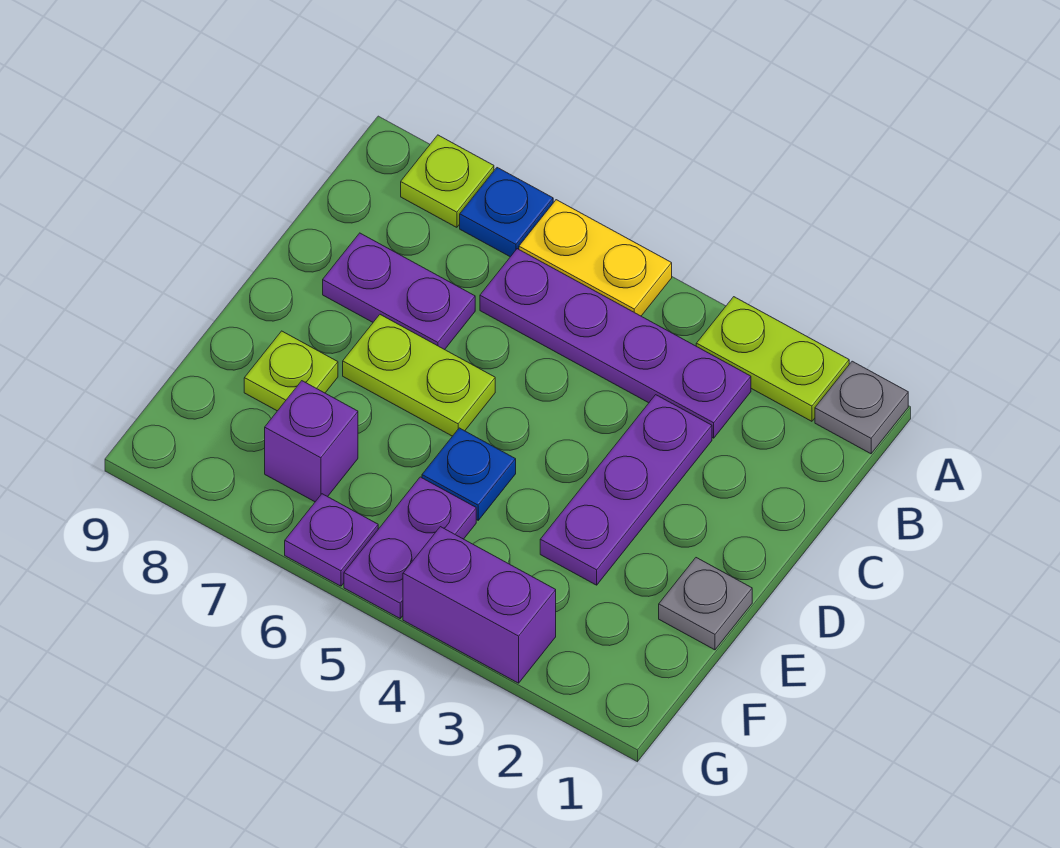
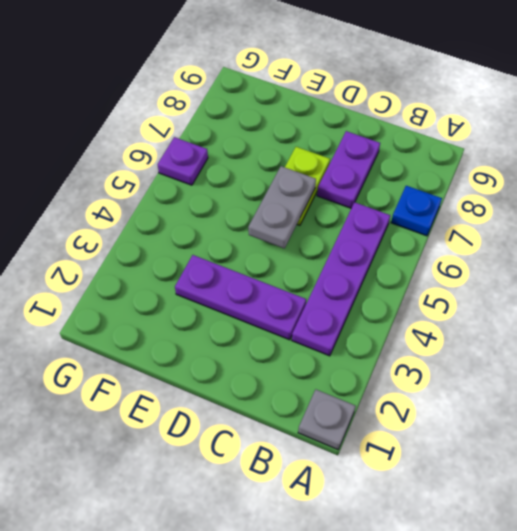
grey 1x2 plate [248,166,316,249] -> none
none -> lime 1x2 plate [696,297,849,421]
none -> yellow 1x2 plate [519,200,672,316]
none -> lime 1x1 plate [401,135,494,227]

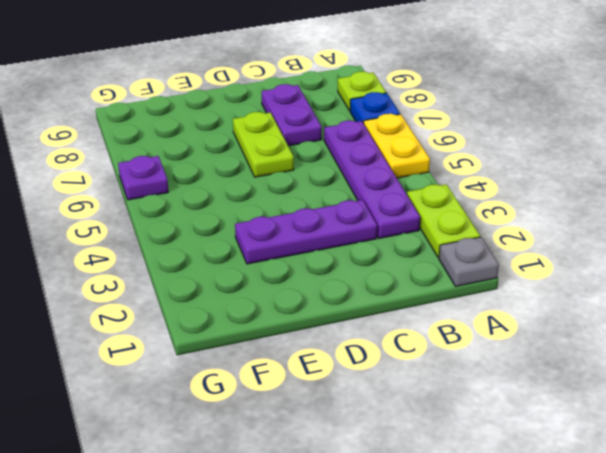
none -> grey 1x1 plate [659,558,752,650]
none -> blue 1x1 plate [422,428,516,520]
none -> lime 1x1 plate [244,331,338,411]

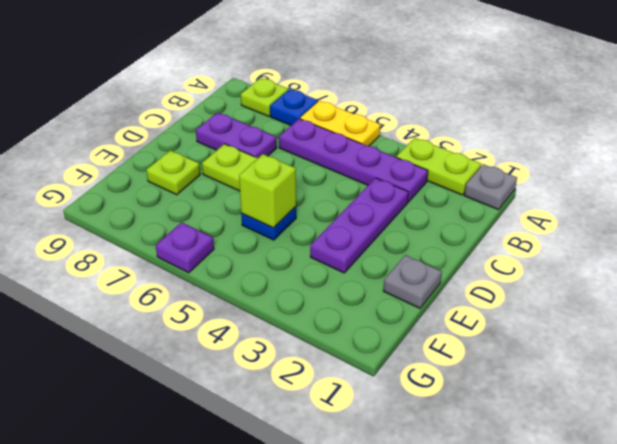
lime 1x1 brick [239,154,296,228] -> none
none -> purple 1x2 plate [344,477,476,618]
none -> purple 1x1 brick [265,381,358,502]
none -> purple 1x2 brick [403,527,556,683]

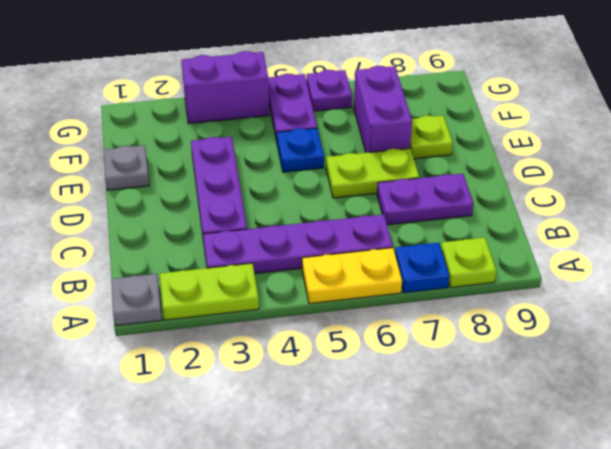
purple 1x2 brick [354,66,412,153] -> purple 1x1 brick [265,381,358,502]

